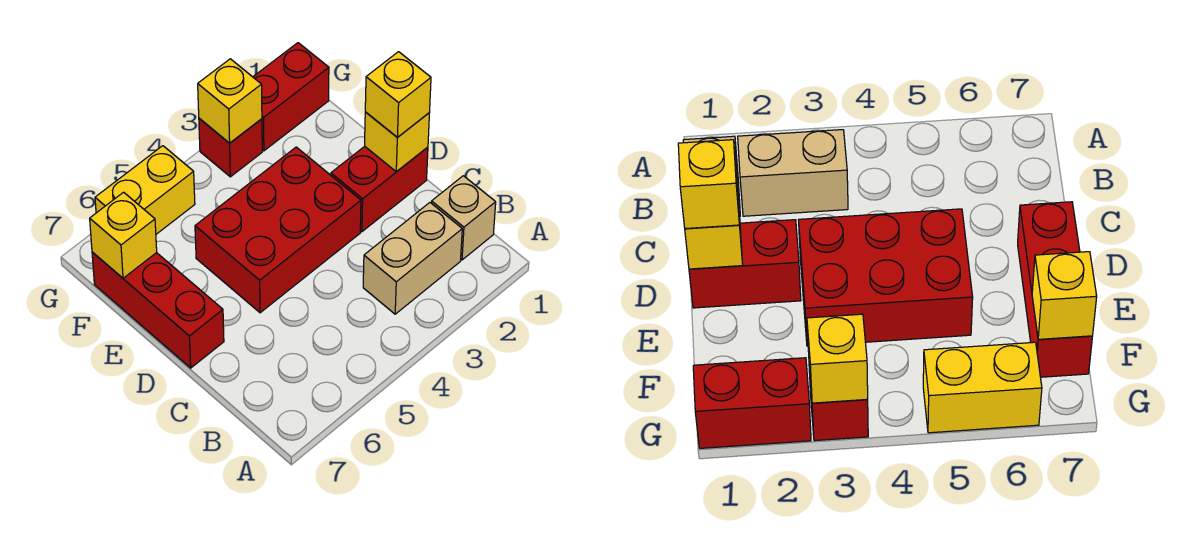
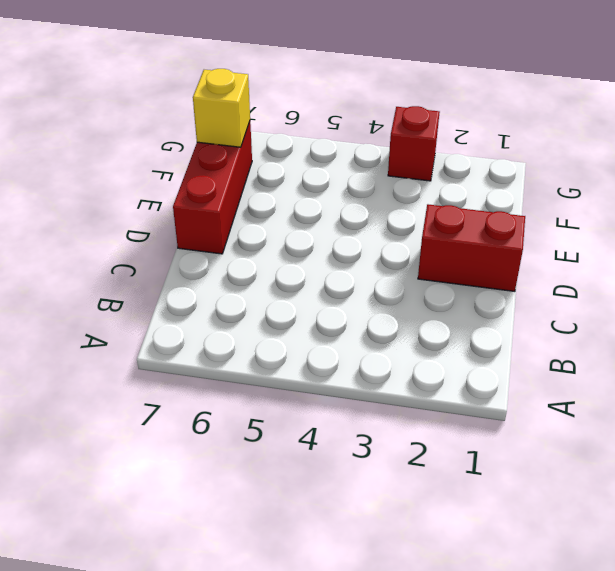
none -> tan 1x1 brick [432,176,496,260]
none -> tan 1x2 brick [363,203,462,314]
none -> red 2x3 brick [195,147,361,313]

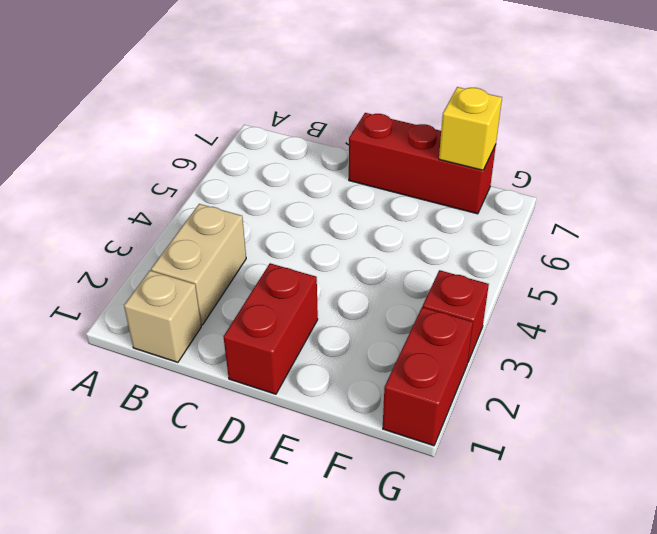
none -> red 2x3 brick [195,147,361,313]
none -> yellow 1x2 brick [95,146,195,234]
none -> yellow 1x1 brick [365,112,429,172]

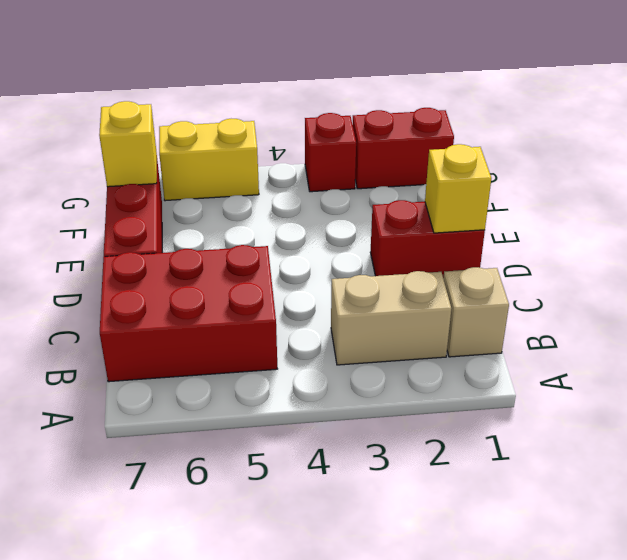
red 2x3 brick [100,245,277,382] -> red 2x3 brick moved to [195,147,361,313]
none -> yellow 1x1 brick [198,59,262,143]
none -> yellow 1x1 brick [365,52,431,138]

